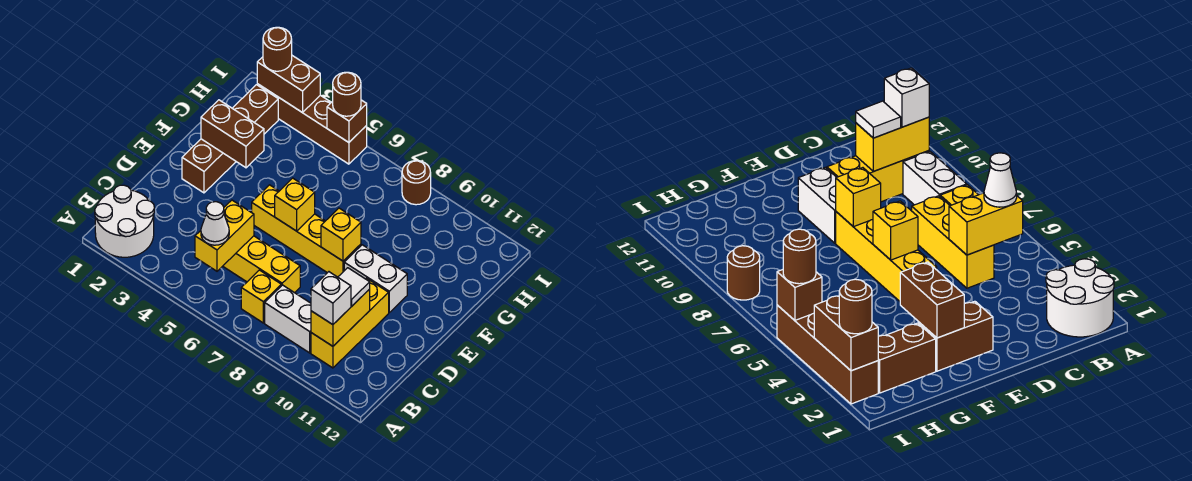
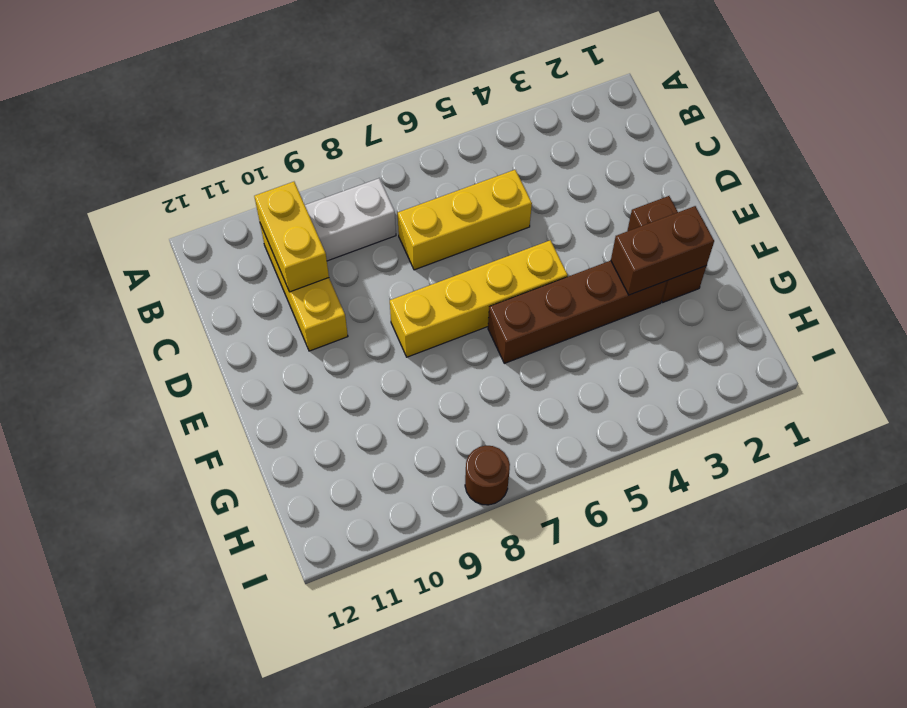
brown 1x4 brick [488,261,667,363] -> brown 1x4 brick moved to [257,84,367,164]
none -> white 2x2 round brick [95,185,154,257]
none -> yellow 1x1 brick [241,270,281,323]
none -> white 1x2 brick [344,245,407,312]

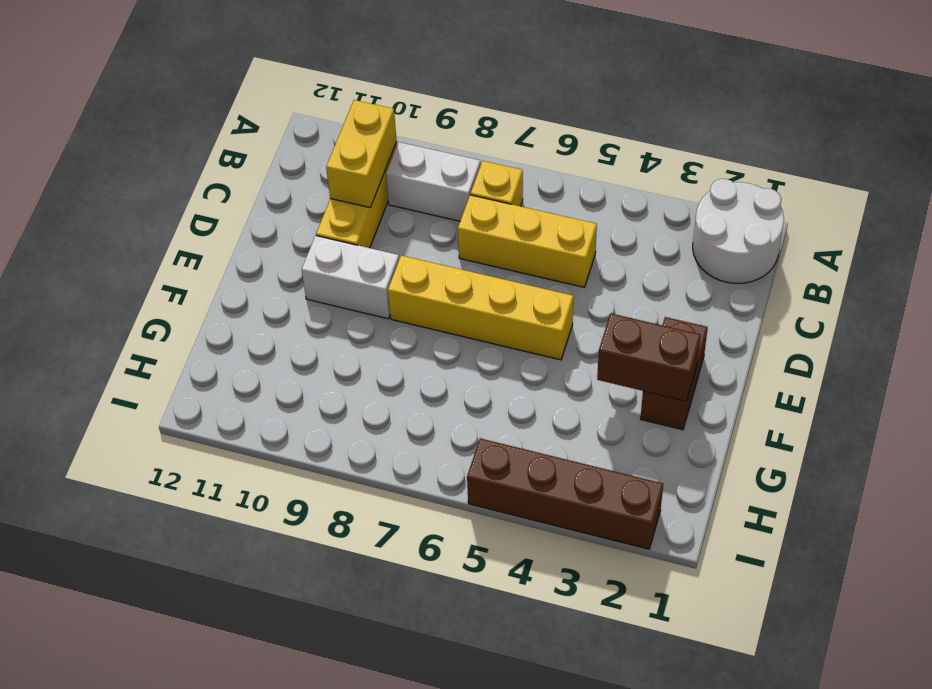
none -> brown 1x2 brick [232,85,278,134]
none -> brown 1x1 round brick [402,161,431,205]
none -> yellow 1x2 brick [195,200,254,271]

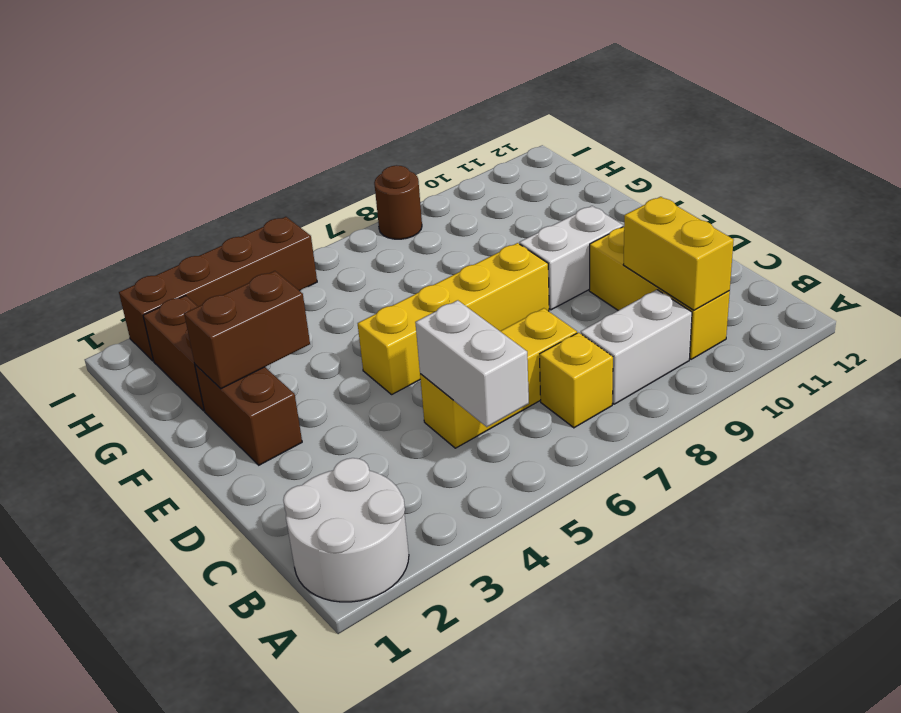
white 1x2 brick [415,300,529,427] -> yellow 1x2 brick [195,200,254,271]
none -> yellow 1x1 brick [275,178,315,231]
none -> yellow 1x1 brick [321,208,361,261]
none -> brown 1x2 brick [257,56,320,112]

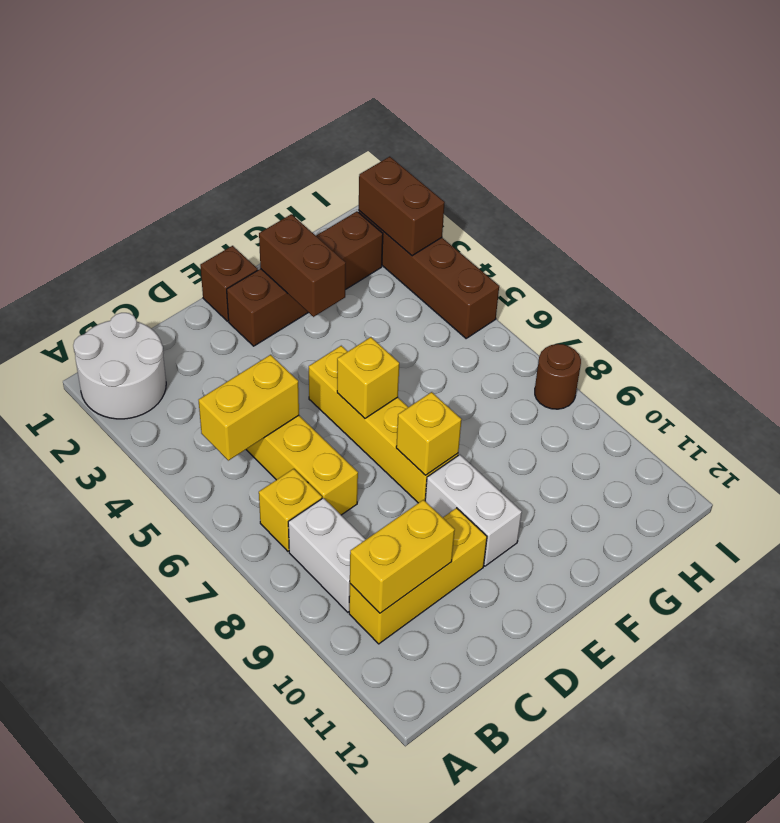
brown 1x1 brick [200,246,258,321] -> brown 1x1 brick moved to [327,100,367,142]
none -> white 1x1 cone [201,202,229,245]
none -> white 1x1 brick [311,272,351,325]
none -> white 1x1 tile [338,268,370,306]

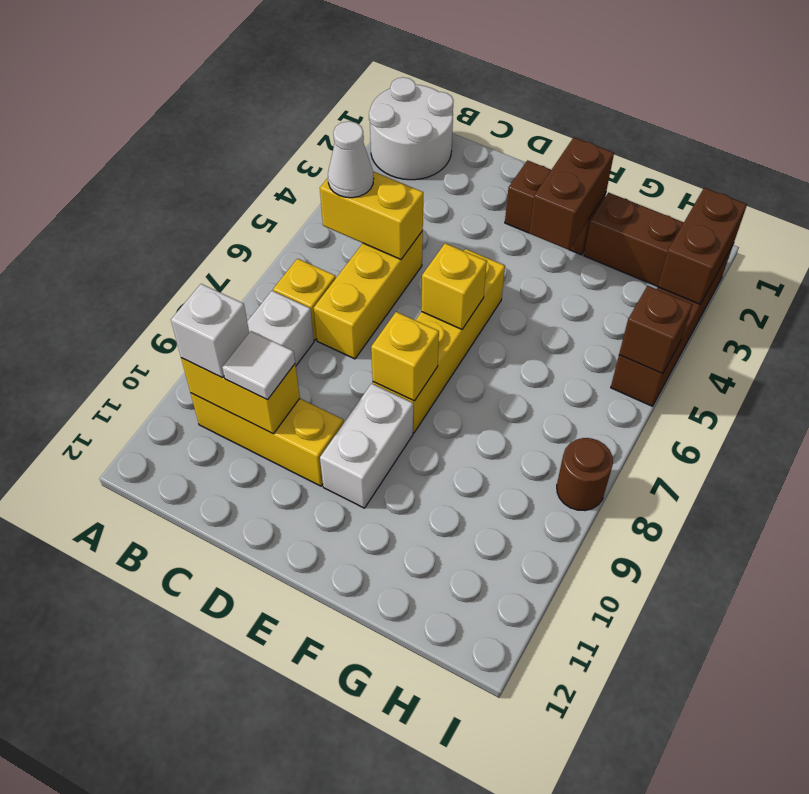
none -> brown 1x1 round brick [263,27,292,71]
none -> brown 1x1 round brick [333,72,361,116]

